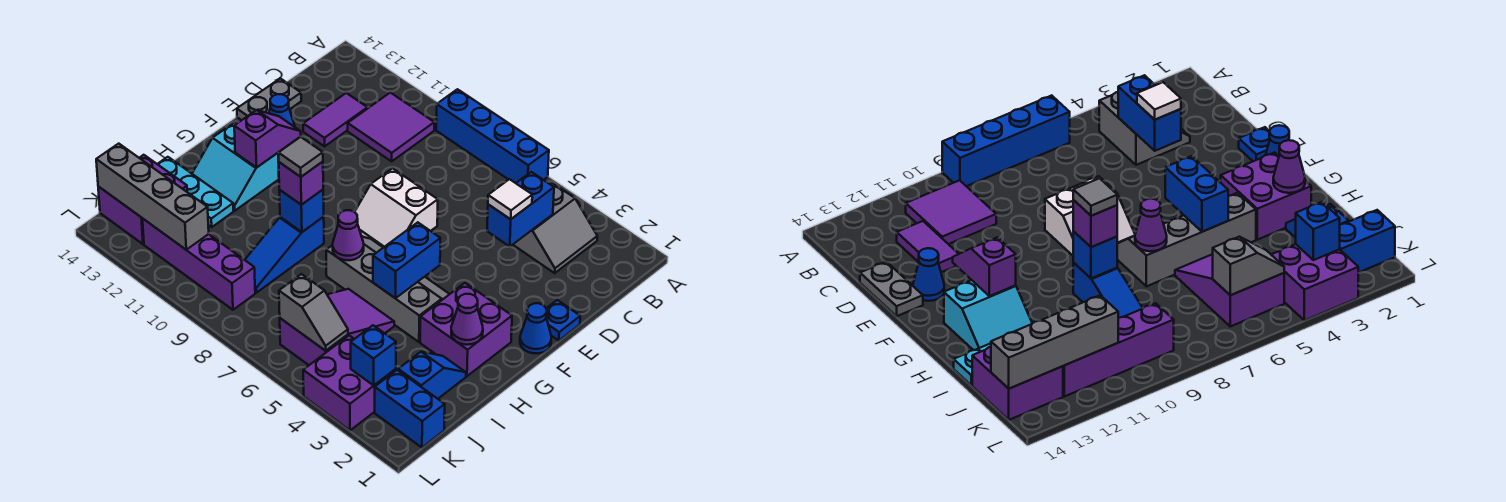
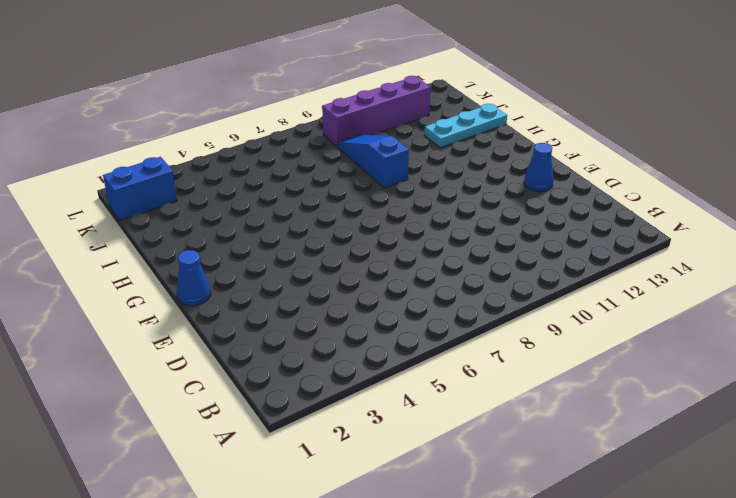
none -> blue 1x4 brick [436,89,549,183]
none -> grey 2x2 slope [513,183,597,273]
none -> purple 2x2 tile [348,93,434,161]
none -> purple 1x2 tile [303,93,367,146]

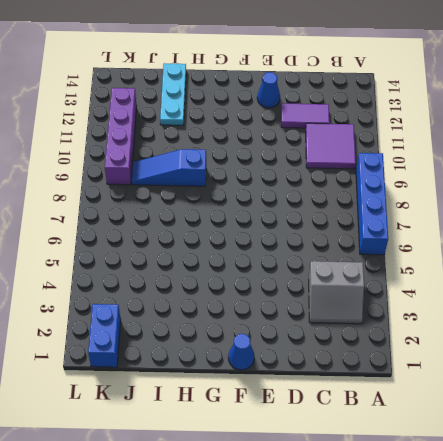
none -> grey 1x2 plate [237,78,301,120]
none -> blue 1x1 plate [546,300,580,341]
none -> white 2x2 slope [355,168,438,248]
none -> purple 2x2 brick [420,283,512,376]

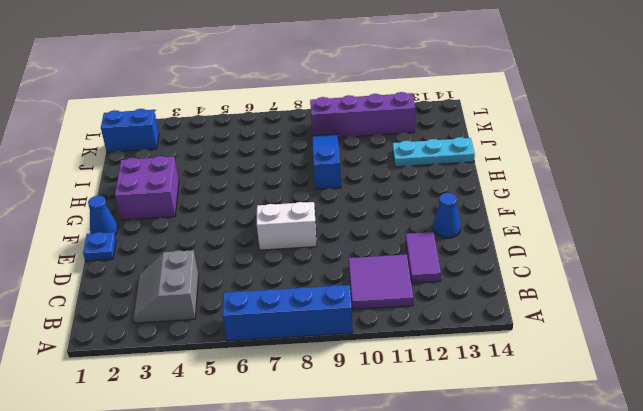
none -> grey 1x2 plate [237,78,301,120]
none -> grey 2x4 slope [326,237,449,342]
none -> cyan 2x2 slope [192,122,279,211]
none -> blue 1x2 slope [398,352,466,399]

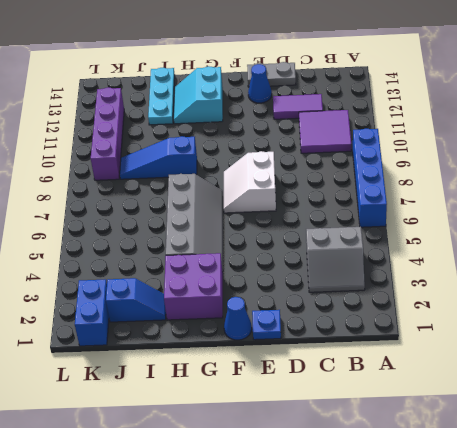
none -> purple 2x3 slope [280,289,394,365]
none -> purple 2x2 brick [98,155,187,244]
none -> purple 2x2 brick [303,335,396,430]
none -> blue 1x2 brick [487,172,554,247]

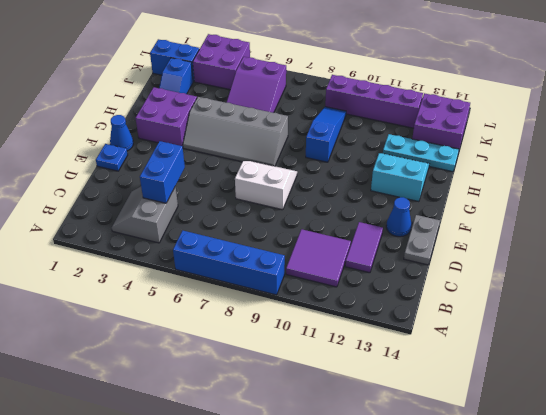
none -> purple 1x2 slope [234,110,301,167]
none -> blue 1x2 brick [373,222,440,298]
none -> purple 1x1 cone [451,294,483,345]
none -> purple 1x1 cone [333,210,364,260]

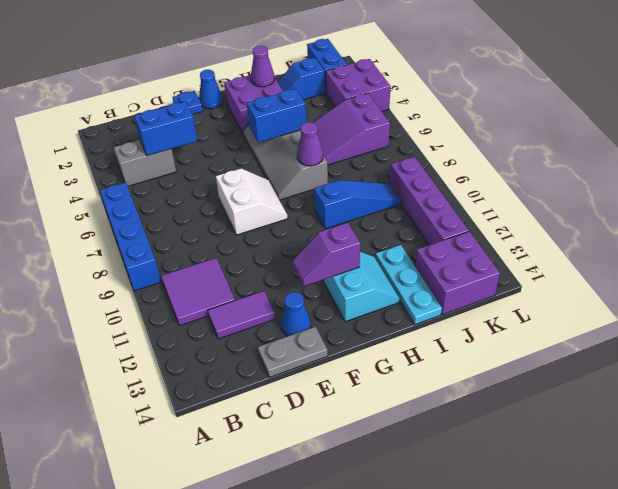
none -> blue 1x1 brick [279,190,324,232]
none -> blue 1x1 brick [351,325,396,385]
none -> grey 1x2 slope [279,274,348,351]
none -> grey 1x4 brick [96,144,209,250]

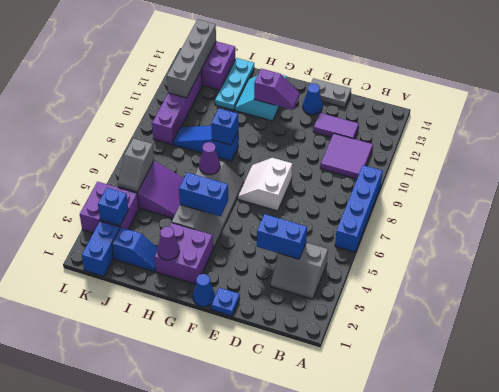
none -> white 1x1 tile [488,179,532,219]
none -> purple 1x1 brick [279,162,323,205]
none -> grey 1x1 tile [279,137,323,177]

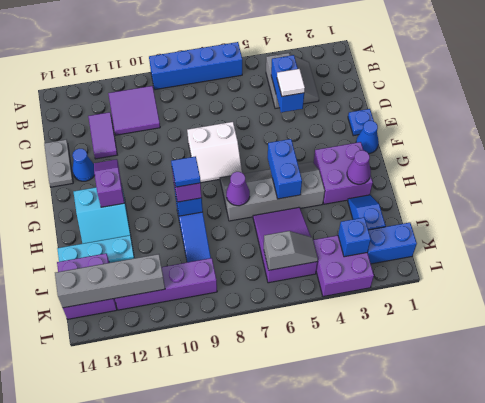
blue 1x1 tile [171,156,201,187] -> grey 1x1 tile [279,137,323,177]

